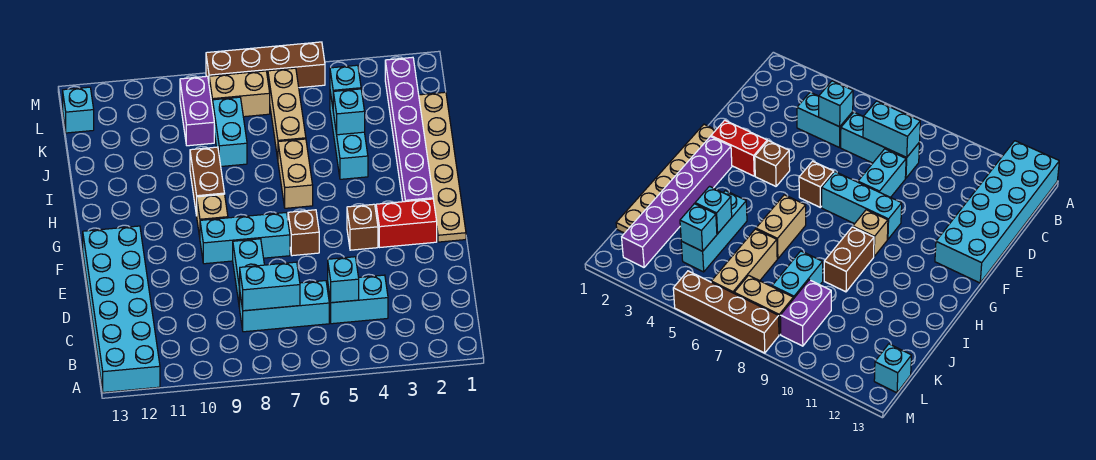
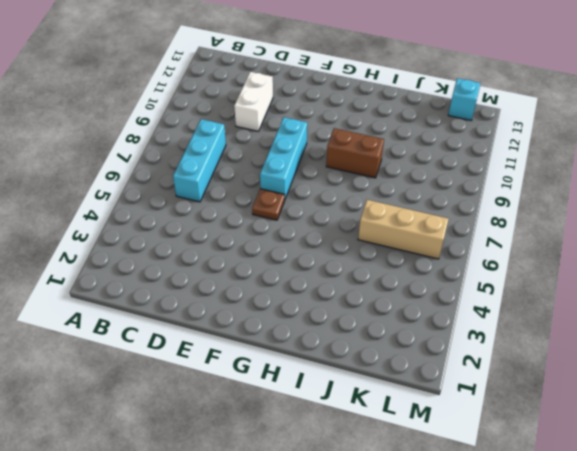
white 1x2 brick [234,72,273,131] -> none
brown 1x1 plate [252,189,285,220] -> brown 1x1 brick [288,210,319,256]
none -> cyan 2x6 brick [83,226,160,392]
none -> cyan 1x2 brick [328,275,388,324]
none -> cyan 1x2 brick [233,239,264,308]

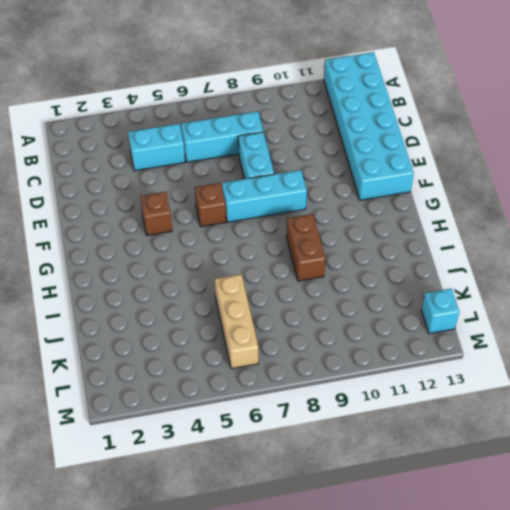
none -> tan 1x6 plate [419,92,466,242]
none -> red 1x2 brick [376,199,437,247]
none -> purple 1x6 brick [385,57,433,202]

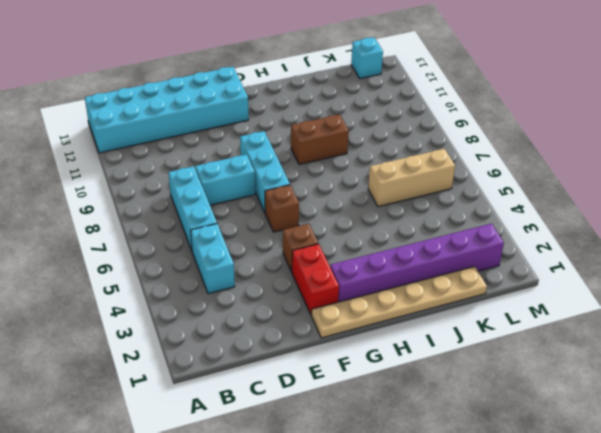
none -> tan 1x1 brick [197,194,228,237]
none -> tan 1x2 brick [278,139,313,208]
none -> cyan 1x3 brick [330,92,368,179]

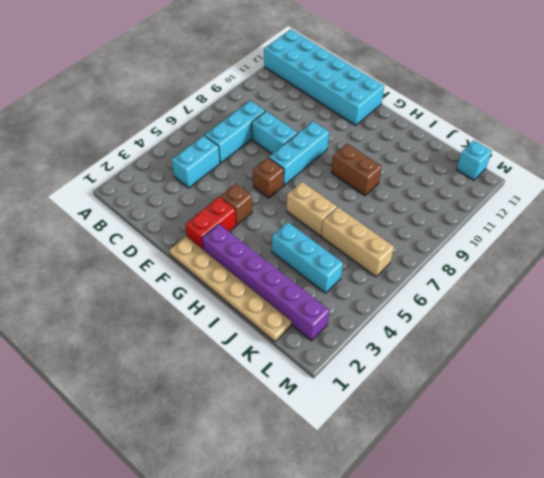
none -> tan 1x1 brick [197,194,228,237]
none -> cyan 1x2 brick [213,97,247,166]
none -> purple 1x2 brick [180,76,214,146]

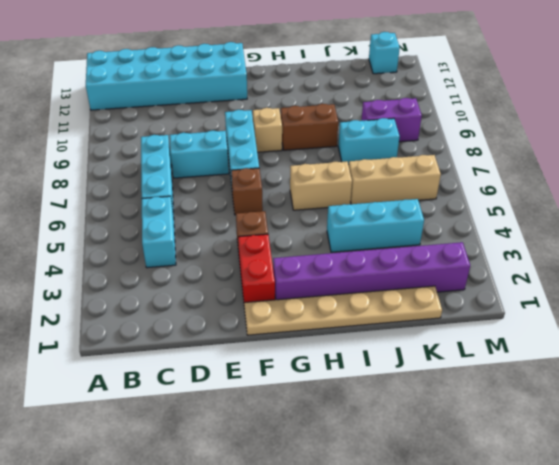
none -> tan 1x2 brick [209,71,270,117]
none -> brown 1x4 brick [206,42,325,88]
none -> cyan 1x1 brick [328,257,359,303]

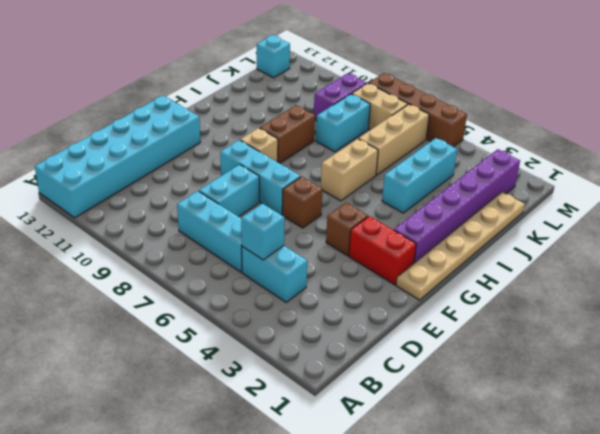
none -> cyan 1x2 brick [239,262,300,311]
none -> cyan 1x1 brick [333,89,365,135]
none -> cyan 1x1 brick [330,65,361,106]

